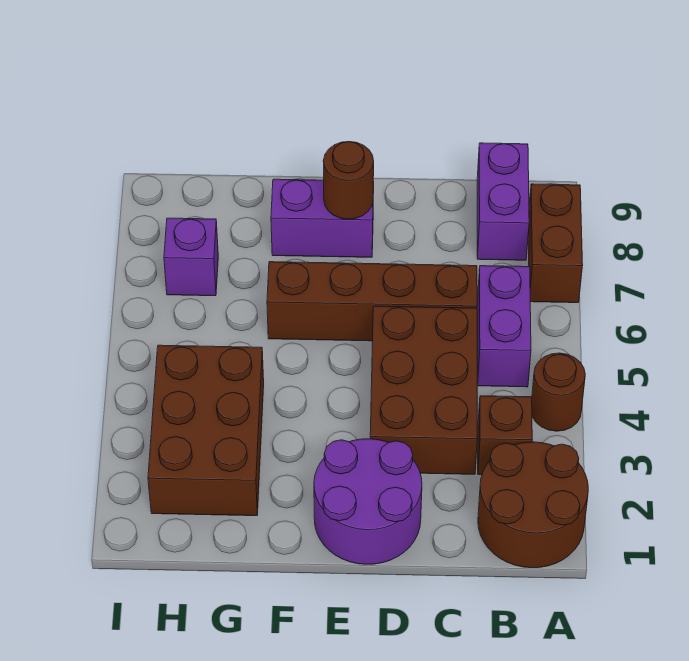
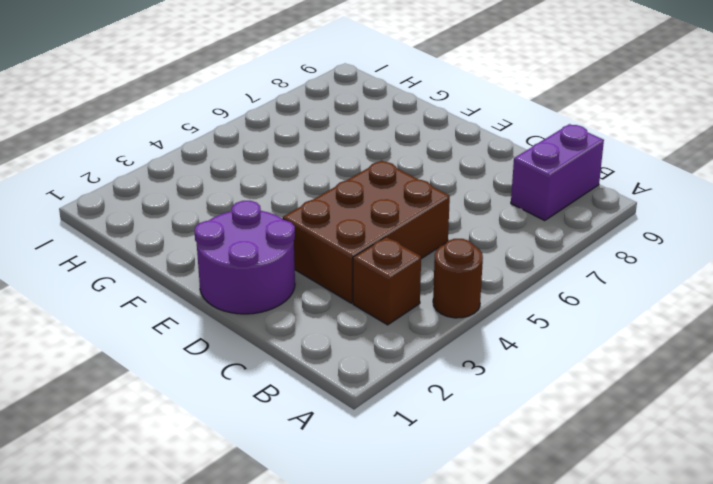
none -> brown 2x2 round brick [478,442,588,568]
none -> brown 1x2 brick [528,184,583,303]
none -> purple 1x2 brick [477,266,531,387]

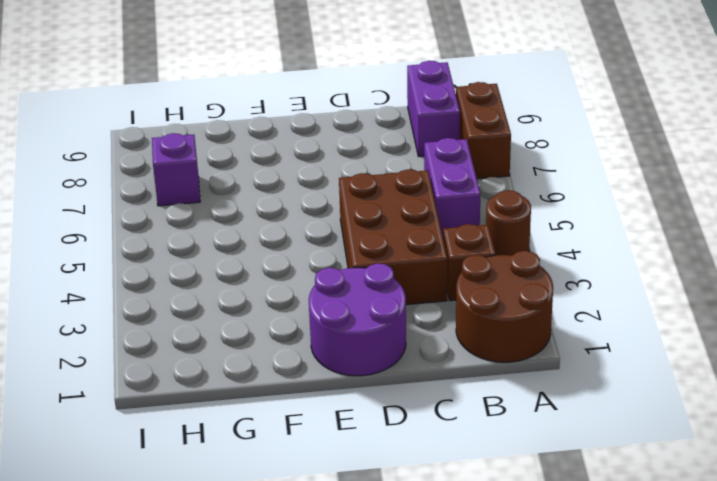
none -> brown 1x4 brick [267,262,477,341]
none -> purple 1x2 brick [271,179,374,257]
none -> brown 2x3 brick [148,345,264,516]

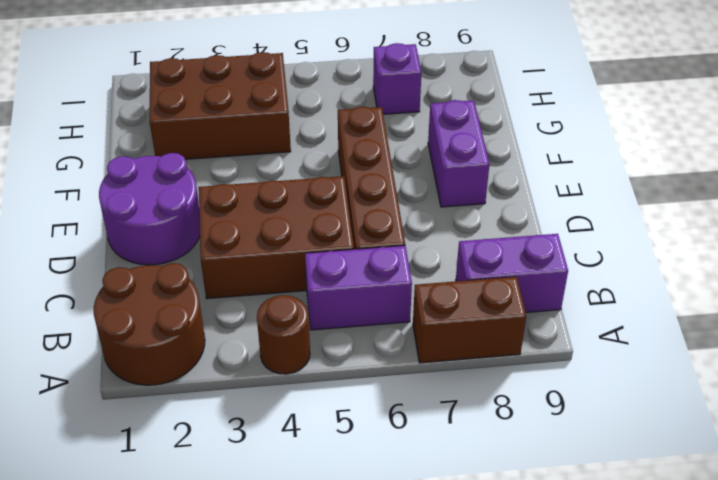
none -> brown 1x1 brick [478,396,532,475]
none -> brown 1x1 round brick [323,142,374,219]

